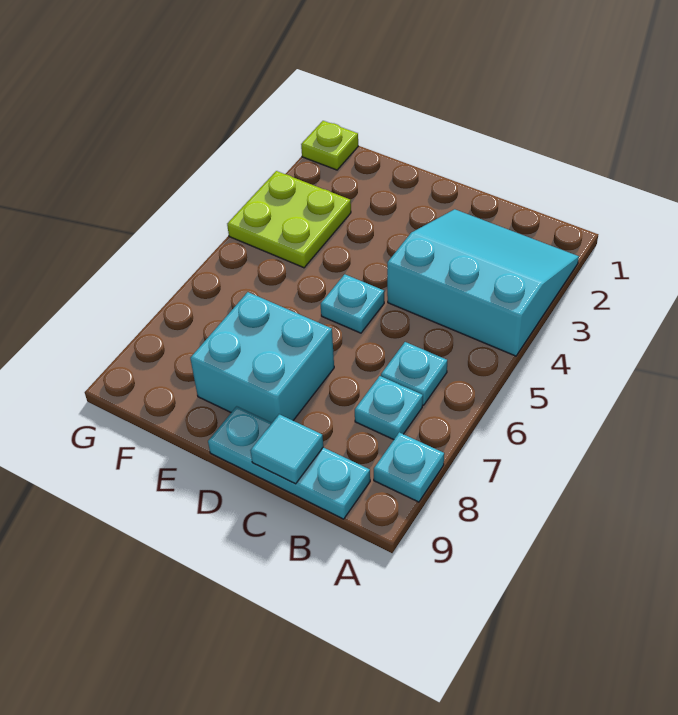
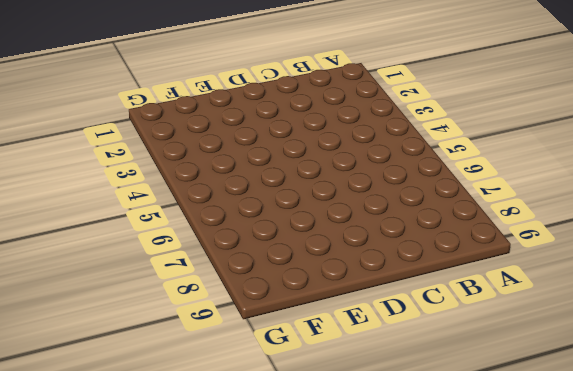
none -> cyan 3x3 slope [387,209,579,356]
none -> cyan 1x1 plate [374,432,444,502]

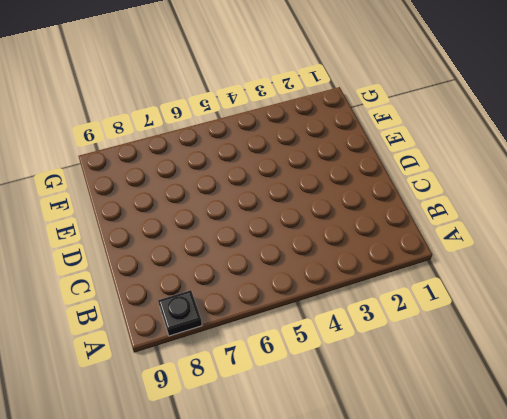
black 1x1 plate [158,290,202,336] -> cyan 1x1 plate [374,432,444,502]
none -> cyan 3x3 slope [387,209,579,356]
none -> cyan 1x1 plate [381,342,447,405]

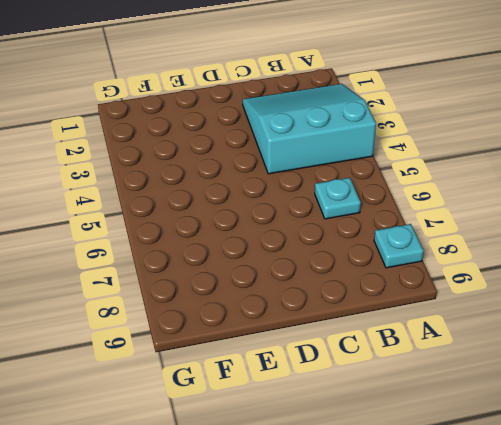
none -> cyan 1x1 plate [355,376,423,440]
none -> cyan 1x3 plate [208,406,370,519]

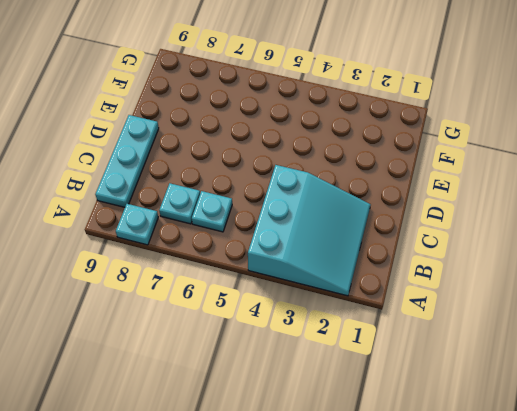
none -> cyan 1x1 plate [321,274,384,333]
none -> cyan 2x2 brick [190,292,334,423]

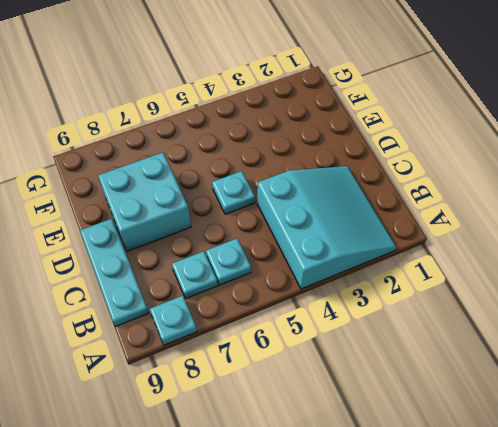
none -> lime 2x2 plate [227,171,351,268]
none -> lime 1x1 plate [301,121,358,170]

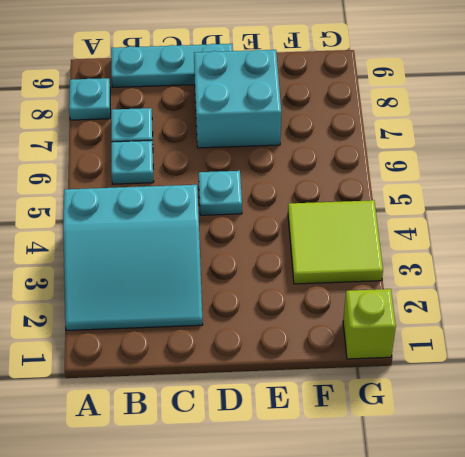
lime 2x2 tile [288,200,383,284] -> lime 2x2 plate [227,171,351,268]
lime 1x1 brick [343,289,396,359] -> lime 1x1 plate [301,121,358,170]
none -> cyan 1x1 tile [250,414,323,484]

